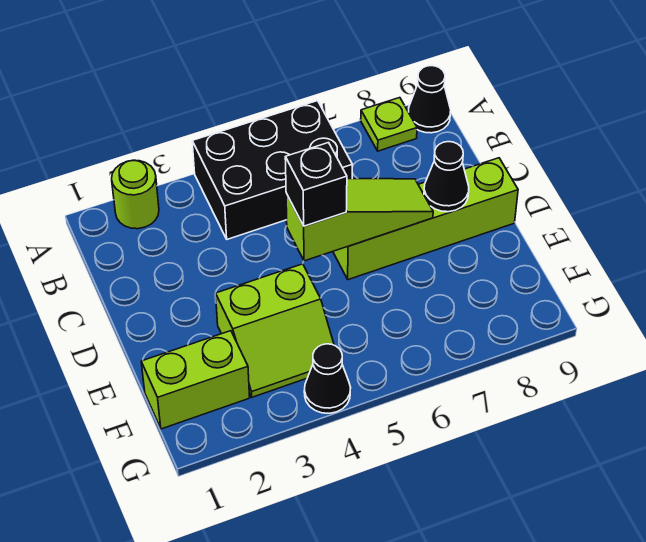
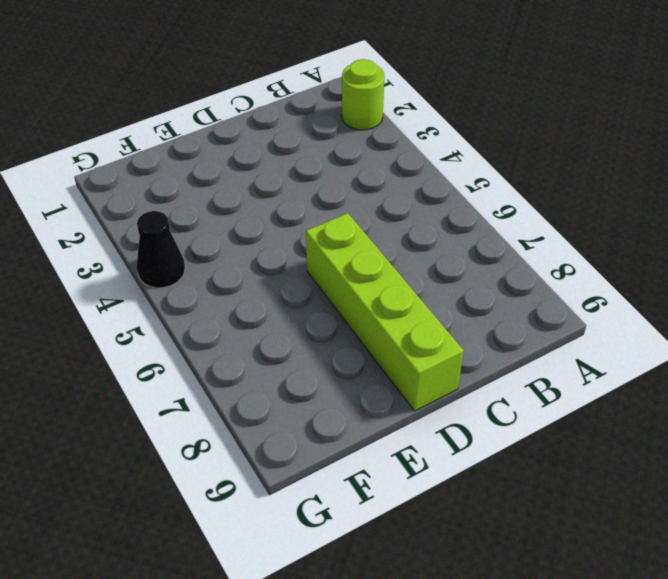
none -> black 2x3 brick [192,101,352,239]
none -> lime 1x1 plate [361,98,417,151]

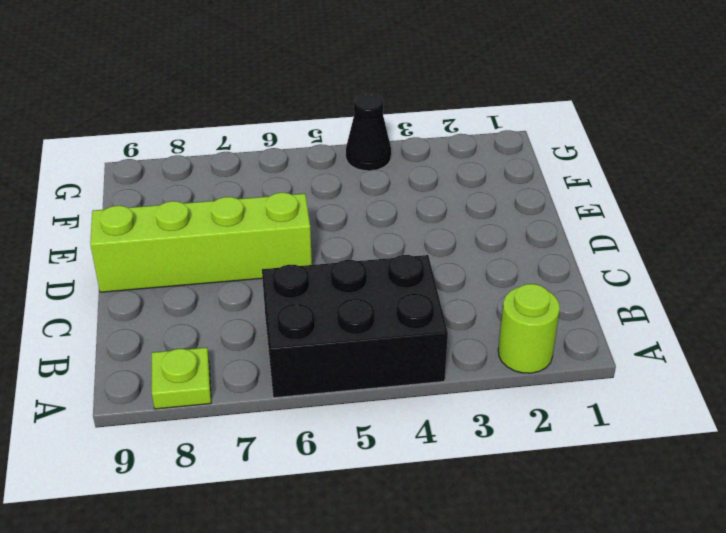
none -> black 1x1 cone [409,66,451,133]
none -> lime 2x2 slope [216,264,334,397]

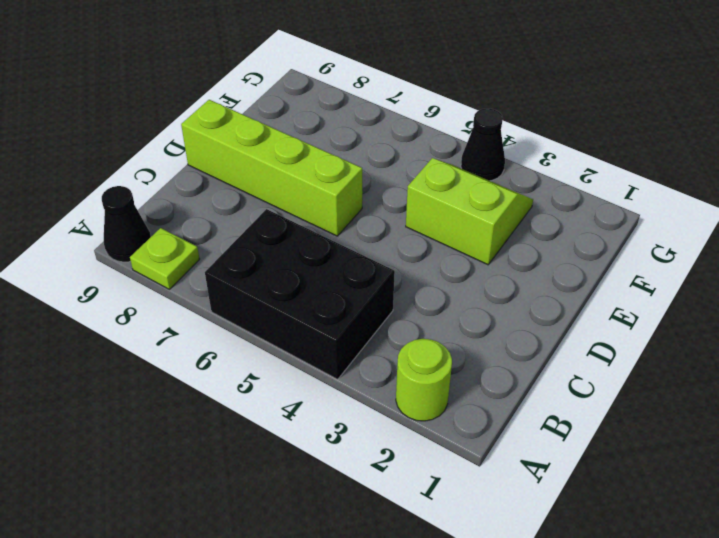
none -> lime 1x2 brick [141,331,250,429]
none -> lime 1x3 slope [286,179,433,261]

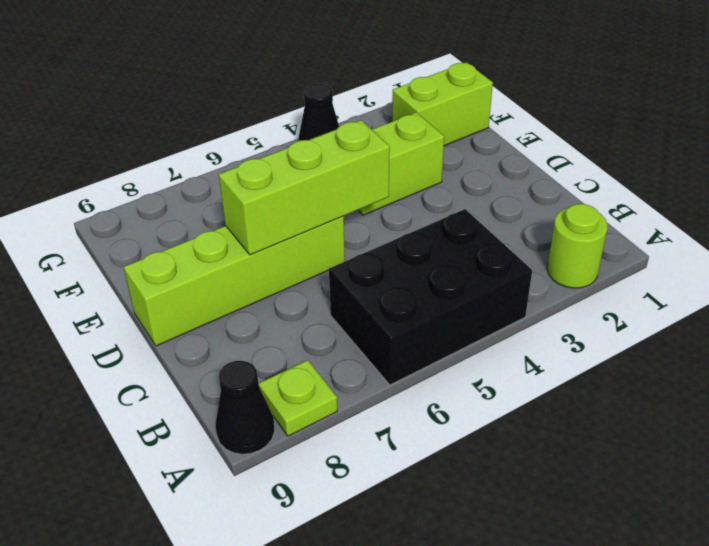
lime 1x3 brick [219,120,390,255] -> lime 1x3 slope [286,179,433,261]
none -> black 1x1 cone [424,142,469,212]
none -> black 1x1 brick [285,143,347,226]

